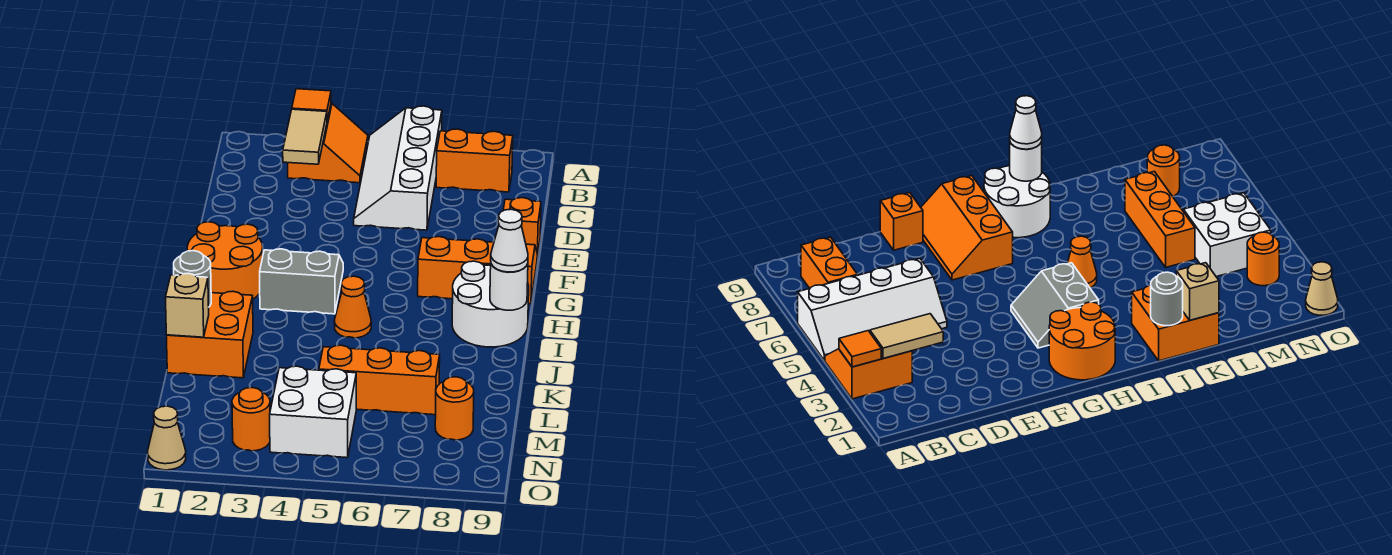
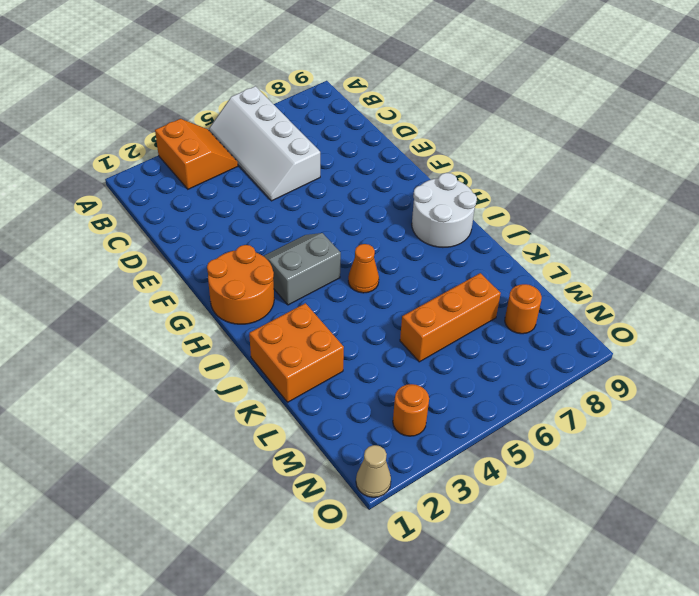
none -> orange 1x2 brick [436,129,513,192]
none -> orange 1x1 brick [503,198,541,257]
none -> orange 2x3 slope [418,237,537,304]

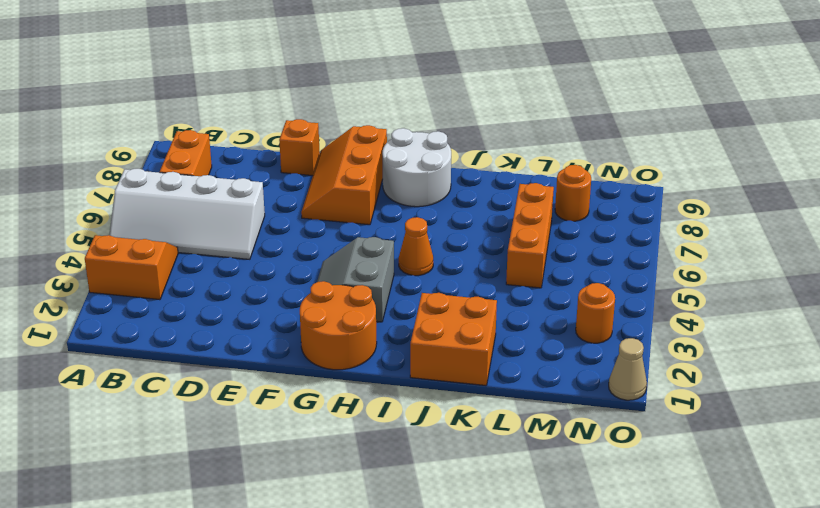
none -> white 2x2 brick [270,366,356,458]
none -> orange 1x1 tile [292,89,331,121]
none -> tan 1x2 tile [283,109,327,164]

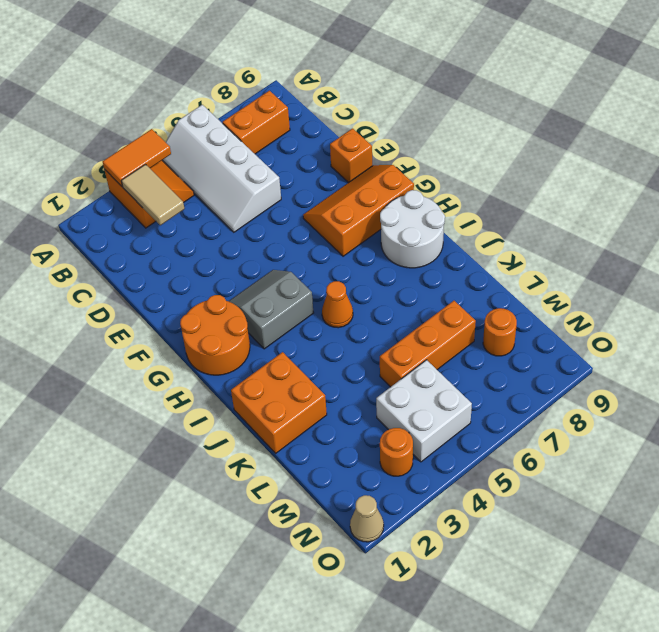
orange 1x2 tile [103,129,171,187] -> orange 1x1 tile [292,89,331,121]
none -> white 1x1 round brick [490,264,528,310]
none -> grey 1x1 round brick [174,251,211,307]
none -> tan 1x1 brick [166,273,209,337]

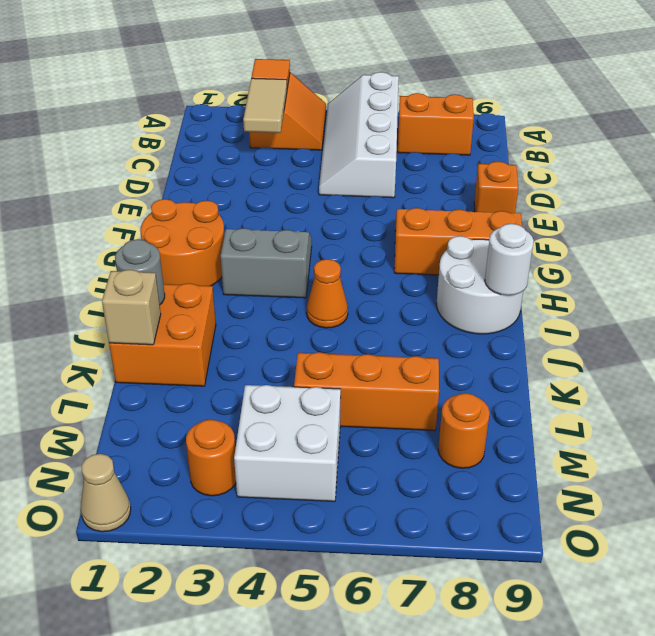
none -> white 1x1 cone [491,209,528,272]

